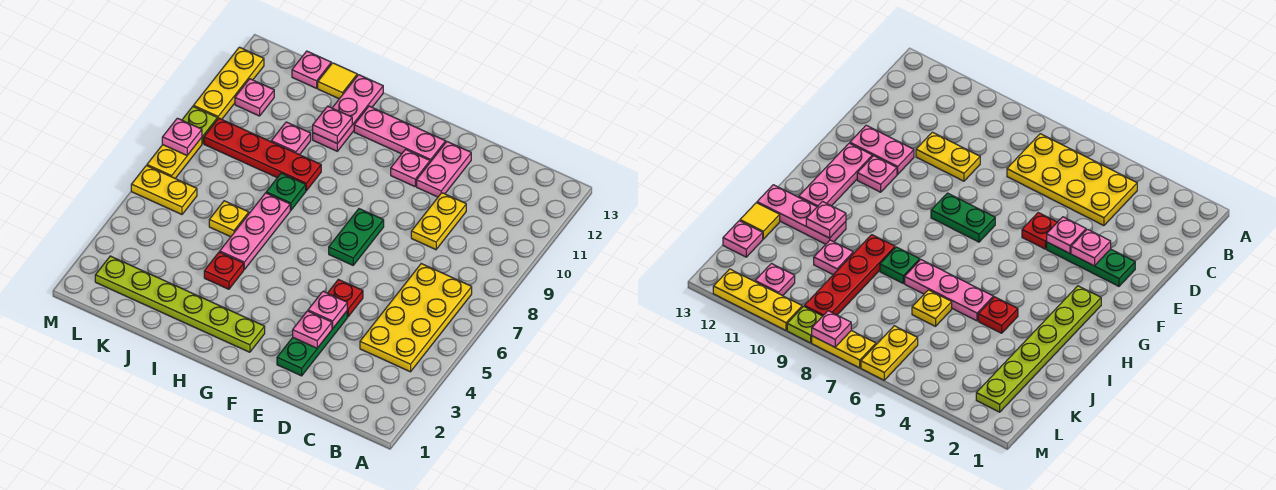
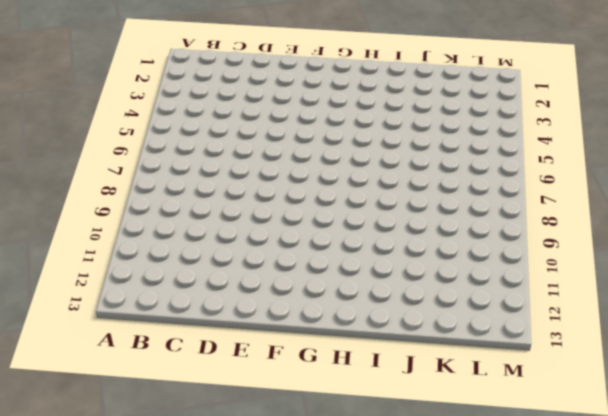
none -> yellow 2x4 plate [360,264,472,372]
none -> yellow 1x2 plate [411,193,466,250]
none -> green 1x3 plate [277,311,347,376]

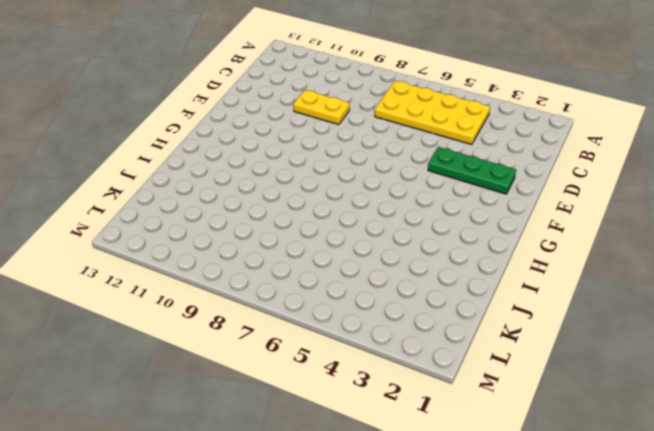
none -> red 1x1 plate [328,279,363,317]
none -> pink 1x2 plate [417,142,471,197]
none -> green 1x2 plate [329,209,384,265]

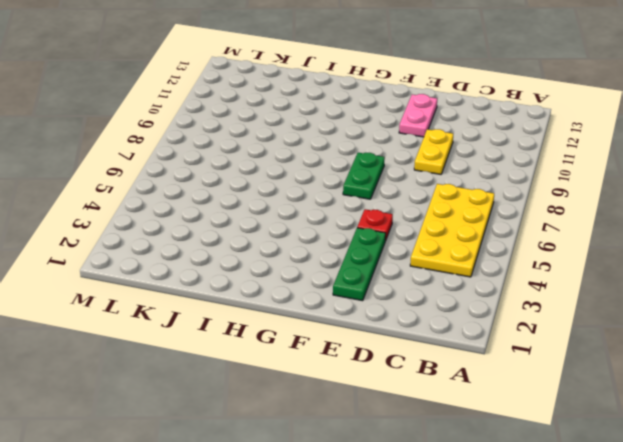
none -> pink 1x1 plate [391,150,430,187]
none -> pink 1x3 plate [354,106,446,162]
none -> lime 1x6 plate [95,256,265,352]

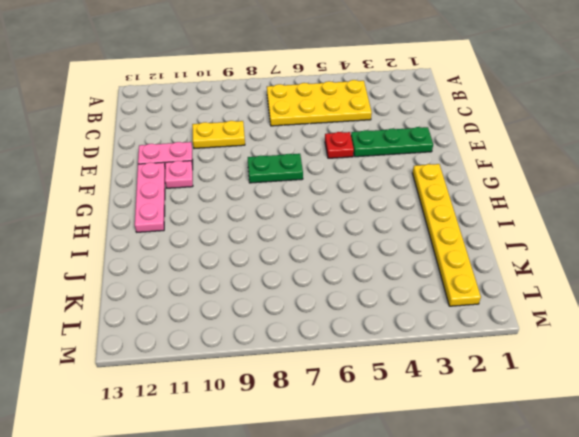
yellow 1x6 plate [413,164,481,306] -> lime 1x6 plate [95,256,265,352]
none -> red 1x1 plate [204,252,244,289]
none -> pink 1x3 plate [220,193,290,269]
none -> green 1x1 plate [266,173,306,210]

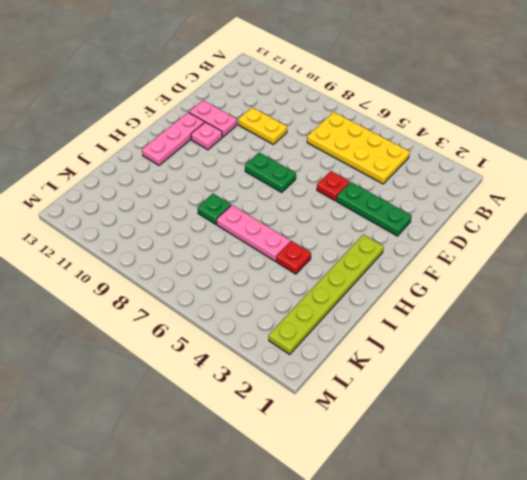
none -> red 1x4 plate [204,118,321,191]
none -> pink 1x3 plate [313,75,383,151]
none -> yellow 1x1 plate [209,201,249,237]

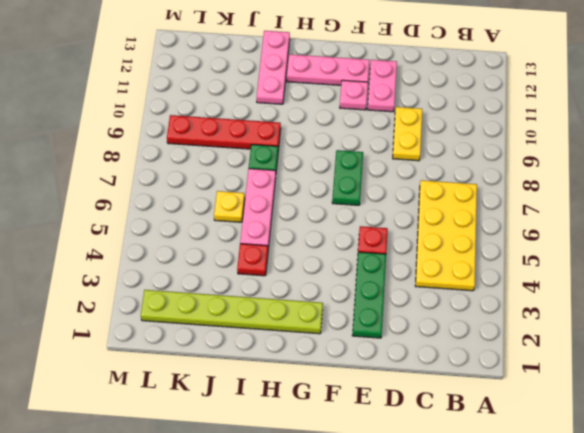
none -> pink 1x1 plate [271,122,311,155]
none -> yellow 1x1 tile [318,63,357,99]
none -> pink 1x1 plate [292,51,331,88]

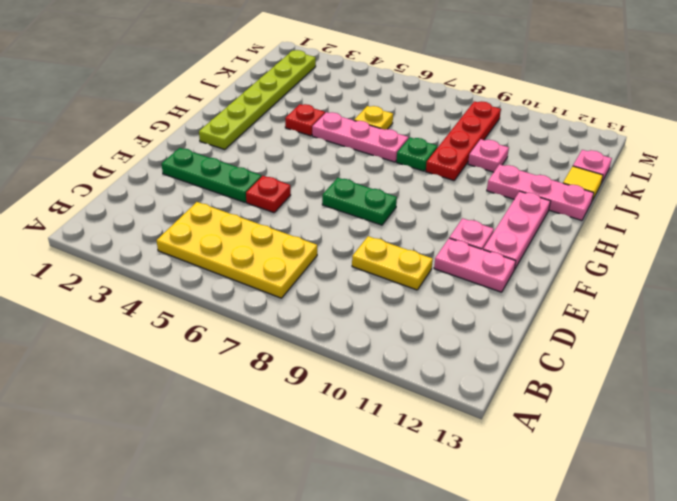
none -> yellow 1x2 plate [131,166,197,214]
none -> pink 1x1 plate [235,79,274,116]
none -> yellow 1x2 plate [147,138,202,178]

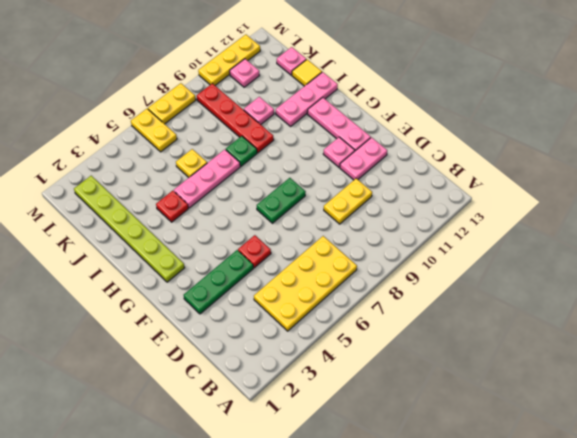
none -> lime 1x1 plate [182,107,217,144]
none -> pink 1x1 plate [293,311,332,348]
none -> pink 1x1 plate [308,291,347,329]

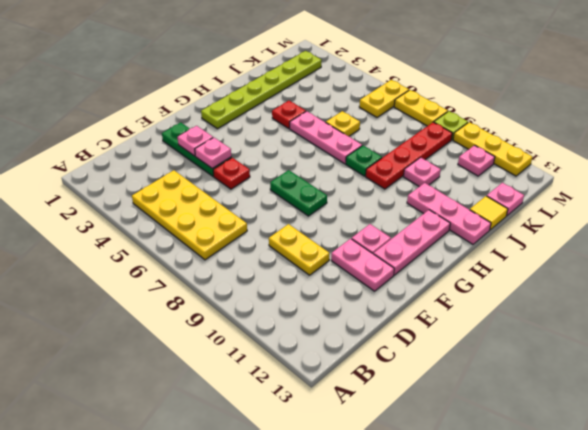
none -> pink 1x1 plate [313,106,352,144]
none -> pink 1x1 plate [162,118,202,155]

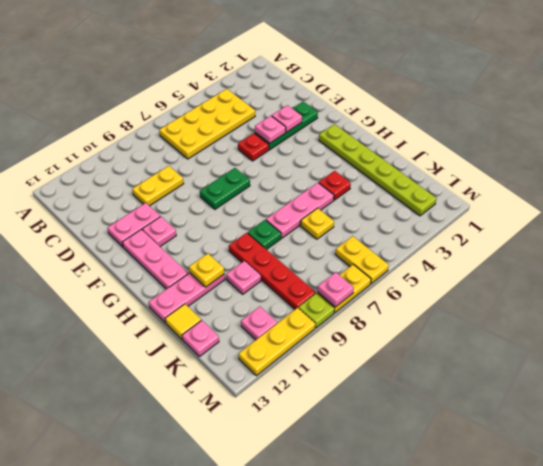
yellow 1x1 plate [189,254,224,287] -> pink 1x1 plate [313,106,352,144]

